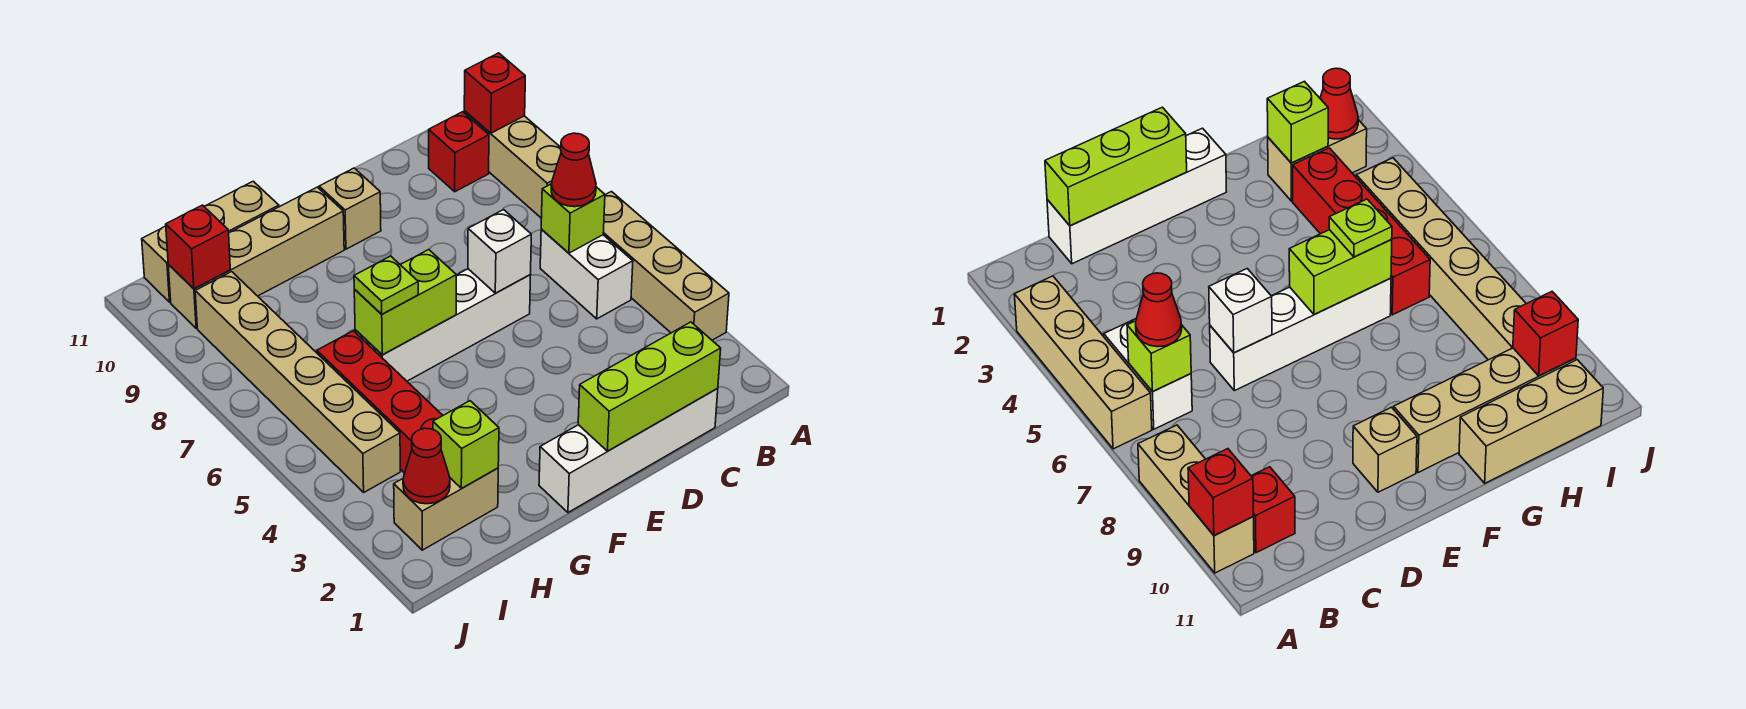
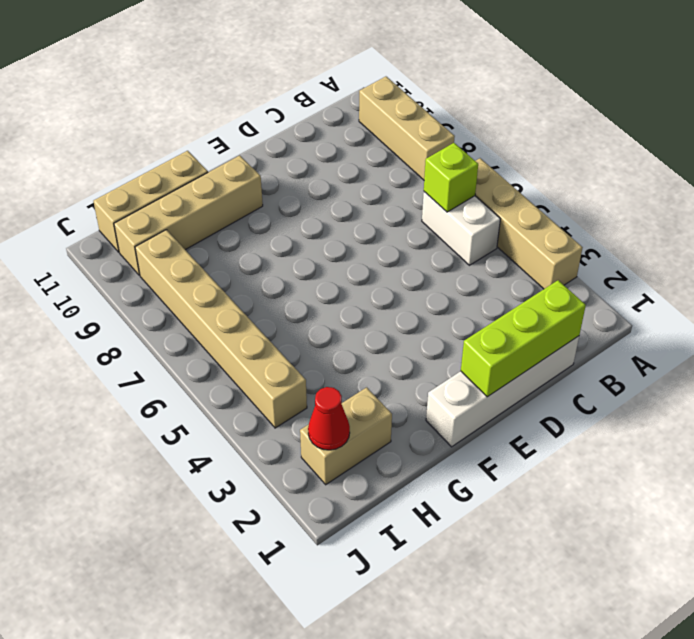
none -> red 1x1 brick [429,112,489,192]
none -> white 1x4 brick [355,269,531,381]
none -> tan 1x1 brick [319,168,381,249]

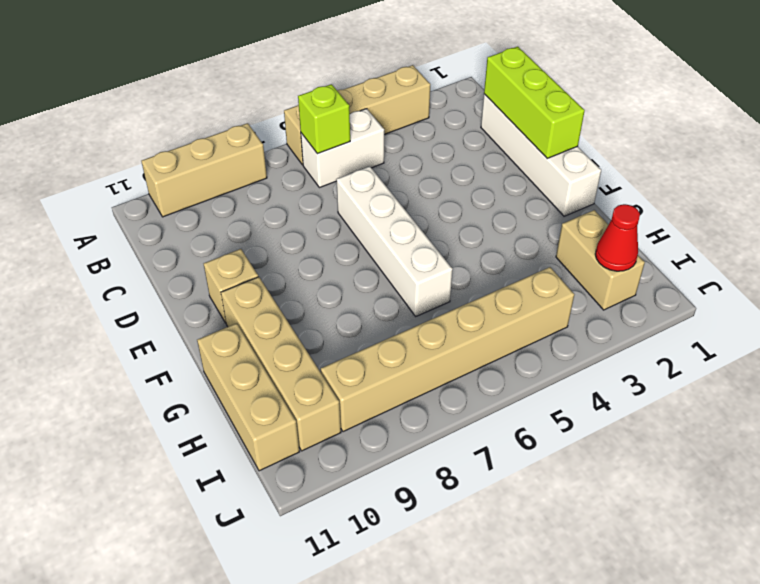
none -> red 1x1 brick [429,112,489,192]
none -> red 1x4 brick [317,331,443,473]
none -> red 1x1 brick [464,53,525,133]

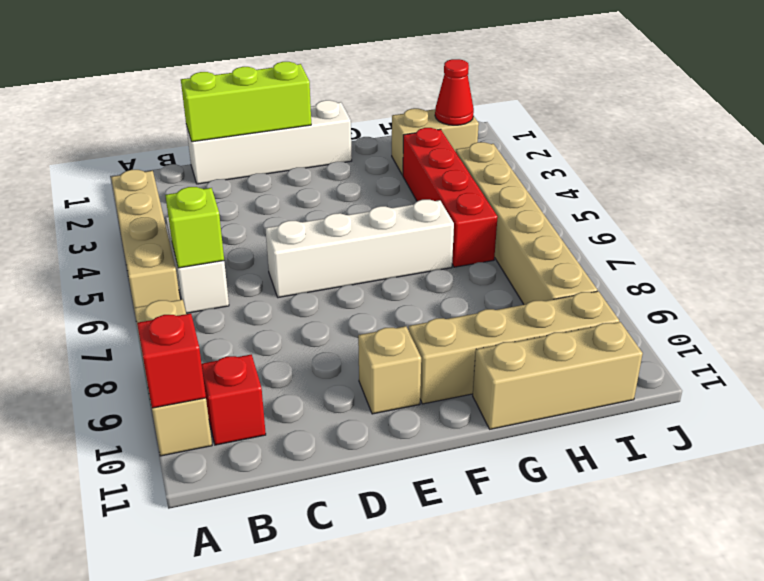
none -> white 1x1 brick [468,210,531,293]
none -> lime 1x2 brick [354,250,456,355]
none -> lime 1x1 brick [433,401,499,488]

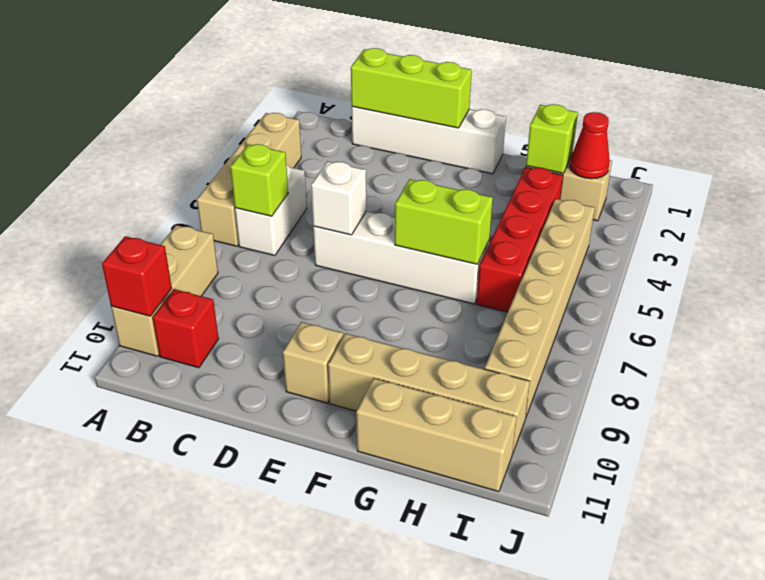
none -> red 1x1 brick [166,205,230,289]
none -> red 1x1 cone [551,133,596,207]
none -> lime 1x1 plate [354,256,418,314]

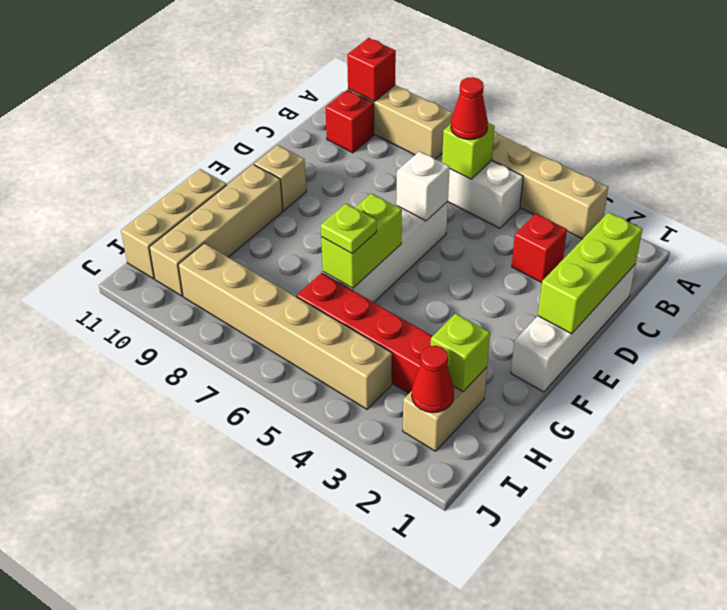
red 1x1 brick [512,214,567,283] -> red 1x1 brick moved to [166,205,230,289]

